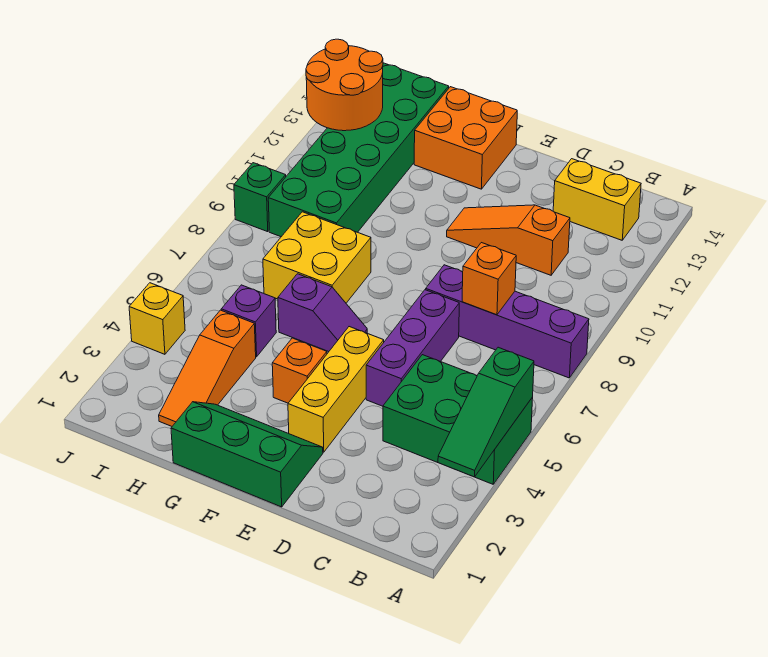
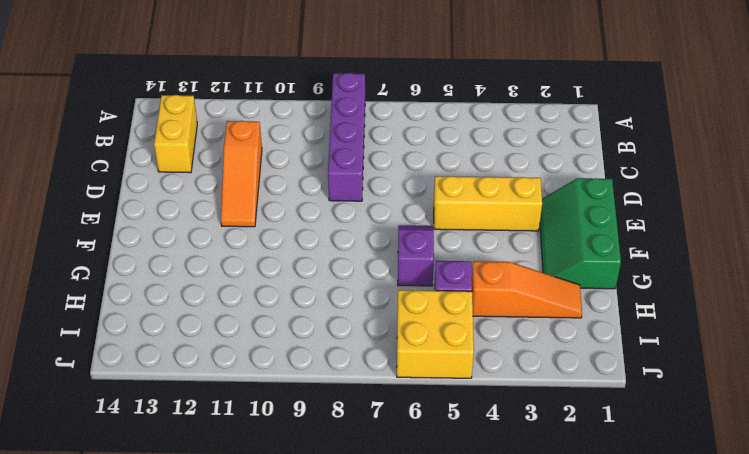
yellow 2x2 brick [397,290,474,378] -> yellow 2x2 brick moved to [263,212,371,303]
none -> green 2x3 brick [383,355,533,484]
none -> purple 1x3 brick [366,290,459,406]
none -> orange 1x1 brick [272,338,327,403]

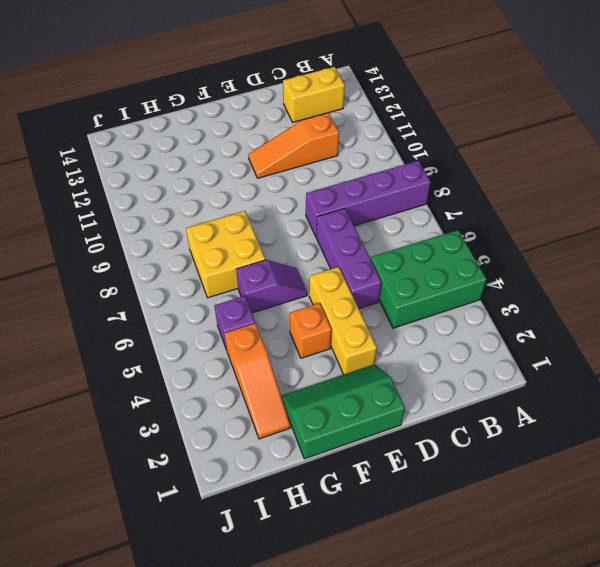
none -> orange 2x2 brick [414,87,517,189]
none -> green 2x6 brick [268,63,449,237]
none -> yellow 1x1 brick [129,283,185,354]

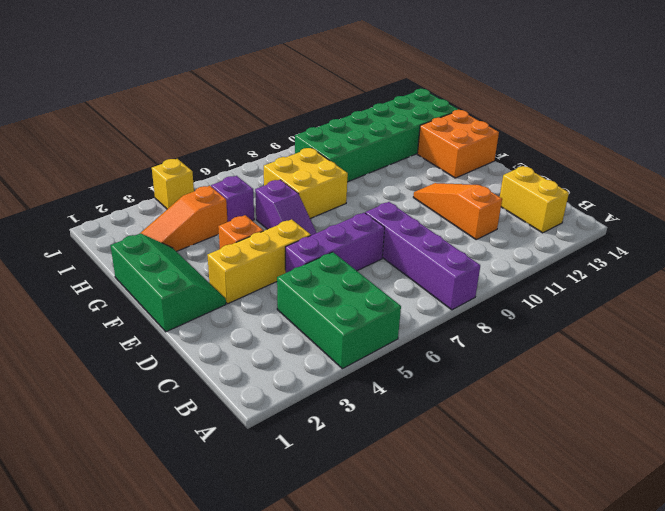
none -> green 1x1 brick [234,163,286,232]
none -> green 1x3 slope [438,347,534,477]
none -> orange 1x1 brick [462,243,516,315]

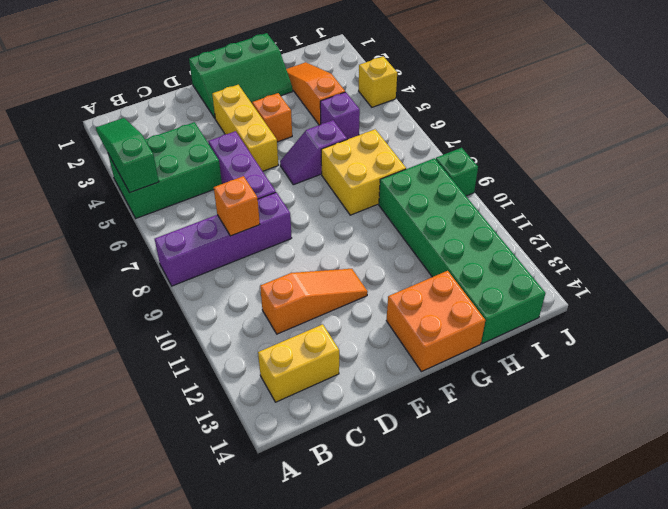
none -> orange 2x2 round brick [306,39,383,131]

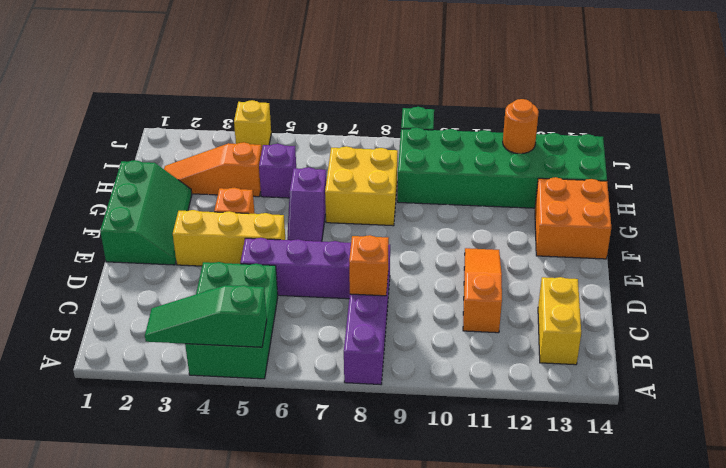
orange 1x1 round brick [503,99,539,154] -> orange 2x2 round brick [306,39,383,131]

